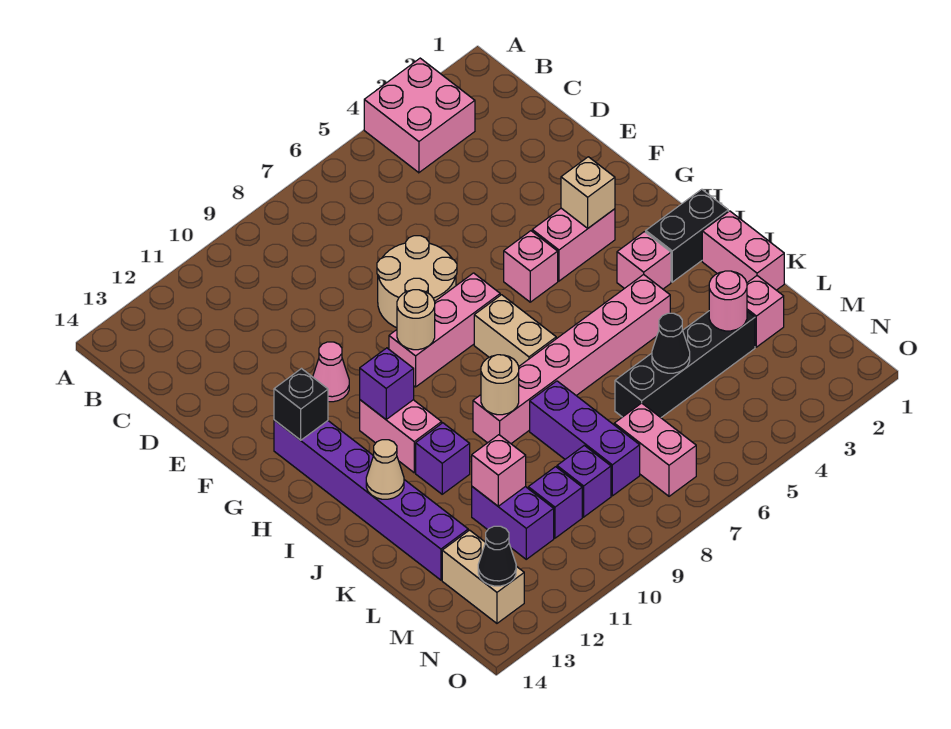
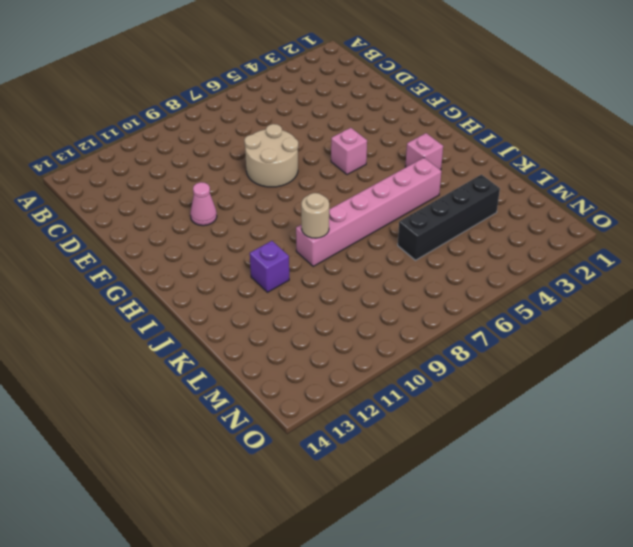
none -> pink 2x2 brick [364,58,475,173]
none -> pink 1x2 brick [532,208,615,281]
none -> pink 1x3 brick [389,273,500,387]
none -> purple 1x6 brick [274,420,468,580]

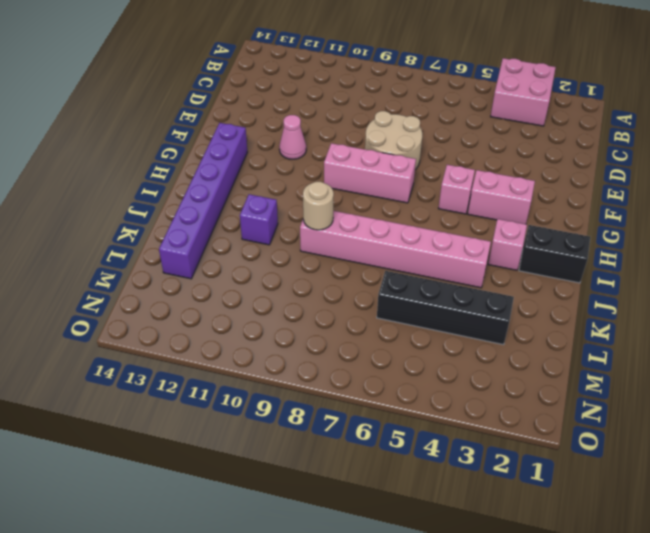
none -> tan 1x2 brick [474,295,556,366]
none -> pink 1x2 brick [360,400,442,473]
none -> pink 1x2 brick [702,211,784,290]
none -> purple 1x3 brick [530,381,640,496]

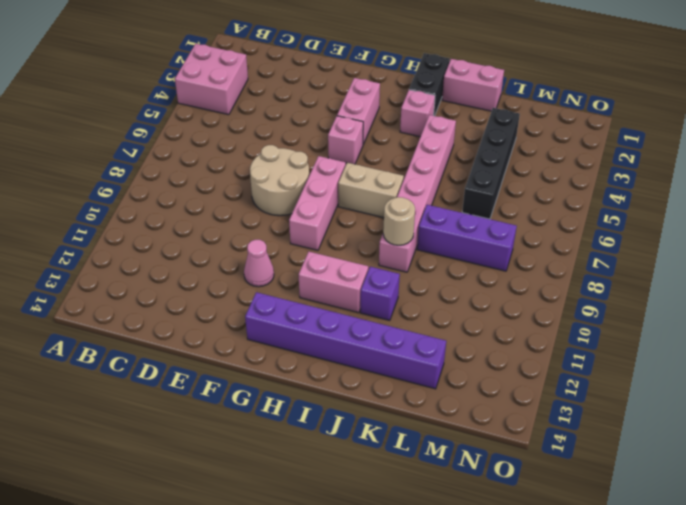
none -> pink 1x1 brick [747,276,784,347]
none -> purple 1x2 brick [472,487,554,559]
none -> pink 1x2 brick [614,403,696,496]
none -> purple 1x1 brick [557,445,611,517]

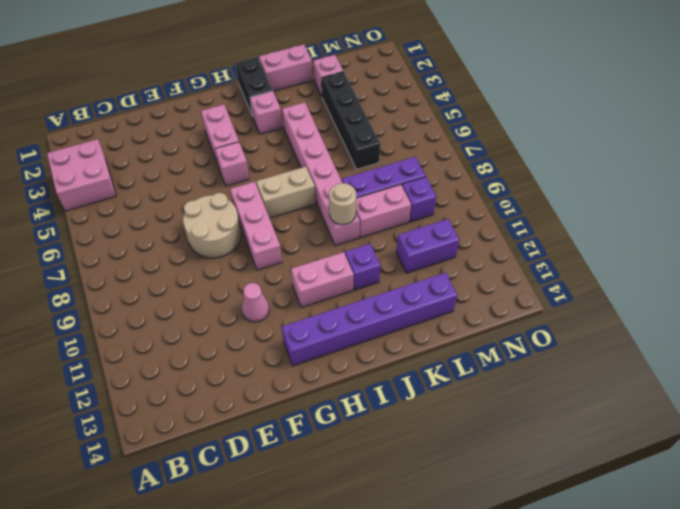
pink 1x2 brick [356,185,411,238] -> pink 1x2 brick moved to [614,403,696,496]
none -> purple 1x1 brick [528,467,582,538]
none -> tan 1x2 brick [442,530,524,623]
none -> tan 1x1 brick [561,157,615,228]
none -> tan 1x1 round brick [397,290,435,350]

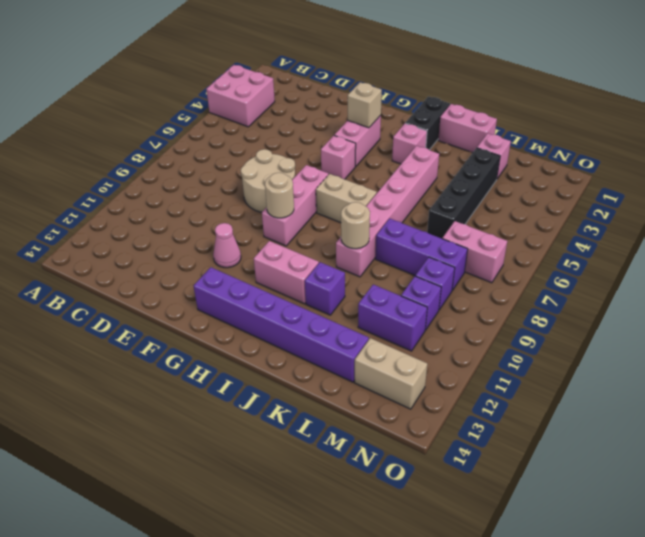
none -> black 1x1 brick [274,369,328,440]
none -> purple 1x1 brick [360,348,414,419]
none -> tan 1x1 cone [366,440,404,499]
none -> pink 1x1 round brick [709,271,747,331]

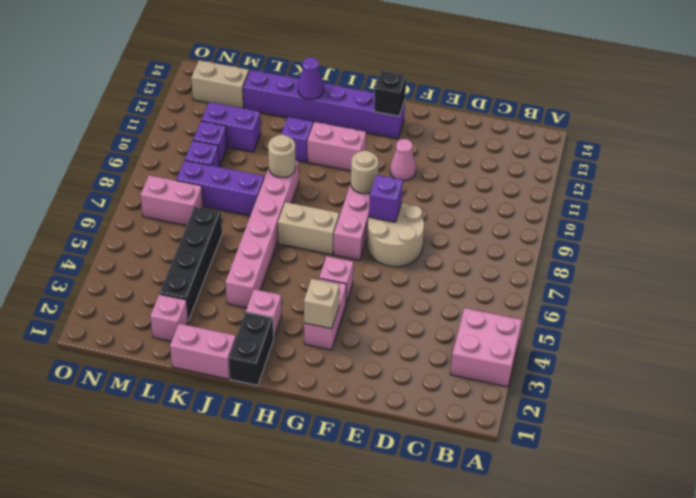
purple 1x1 brick [369,175,403,222] -> purple 1x1 brick moved to [360,348,414,419]
purple 1x1 cone [298,57,324,99] -> tan 1x1 cone [366,440,404,499]
none -> pink 1x1 round brick [709,271,747,331]
none -> black 1x1 cone [652,313,690,373]
none -> pink 1x1 brick [472,435,526,506]
none -> black 1x1 cone [478,526,516,586]

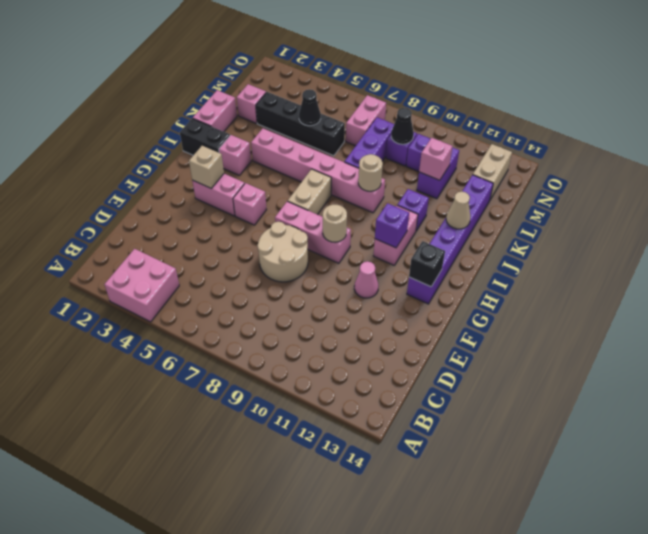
black 1x1 cone [391,108,414,144] -> black 1x1 cone moved to [478,526,516,586]
none -> pink 1x1 round brick [709,271,747,331]

